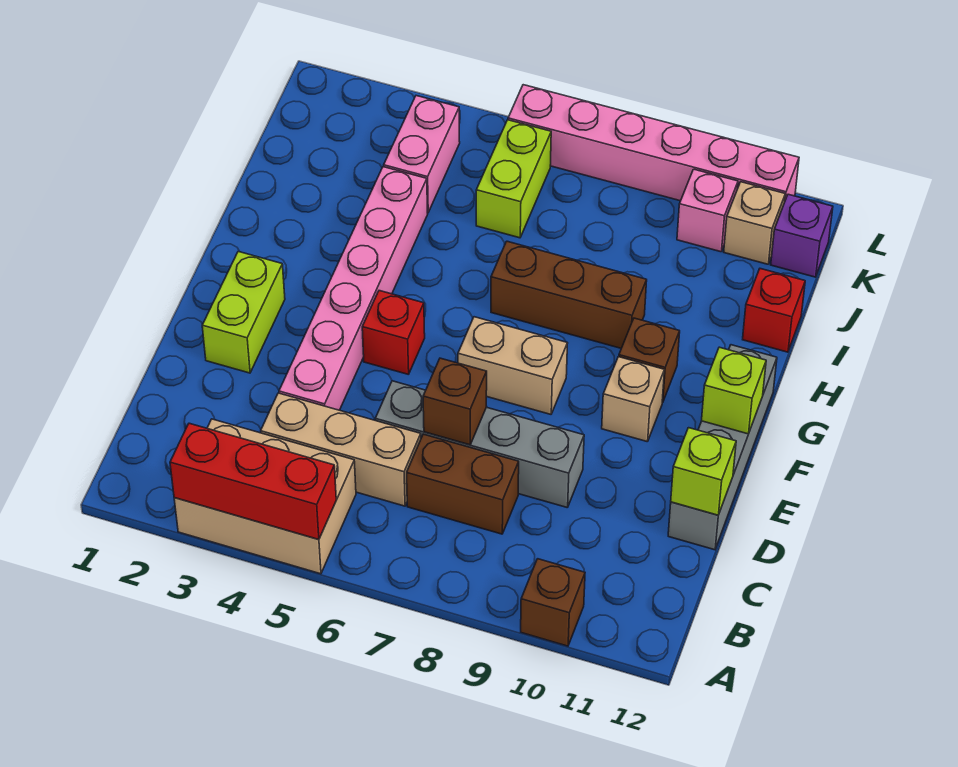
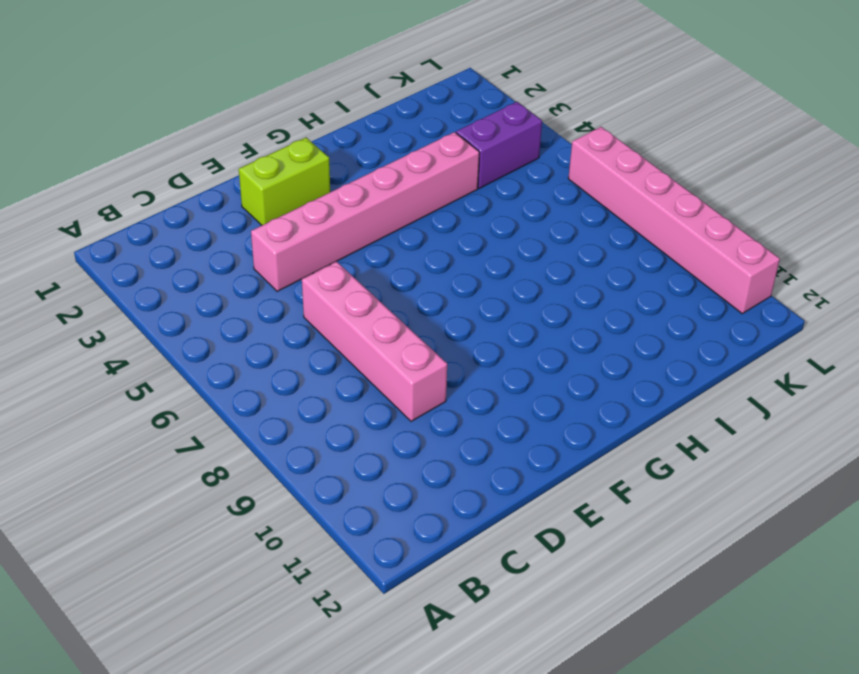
pink 1x4 brick [302,261,447,421] -> grey 1x4 brick [375,381,584,508]
purple 1x2 brick [456,102,542,189] -> pink 1x2 brick [384,96,460,213]
none -> tan 2x3 brick [174,419,356,574]
none -> brown 1x1 brick [521,559,585,646]
none -> tan 1x3 brick [261,393,421,506]

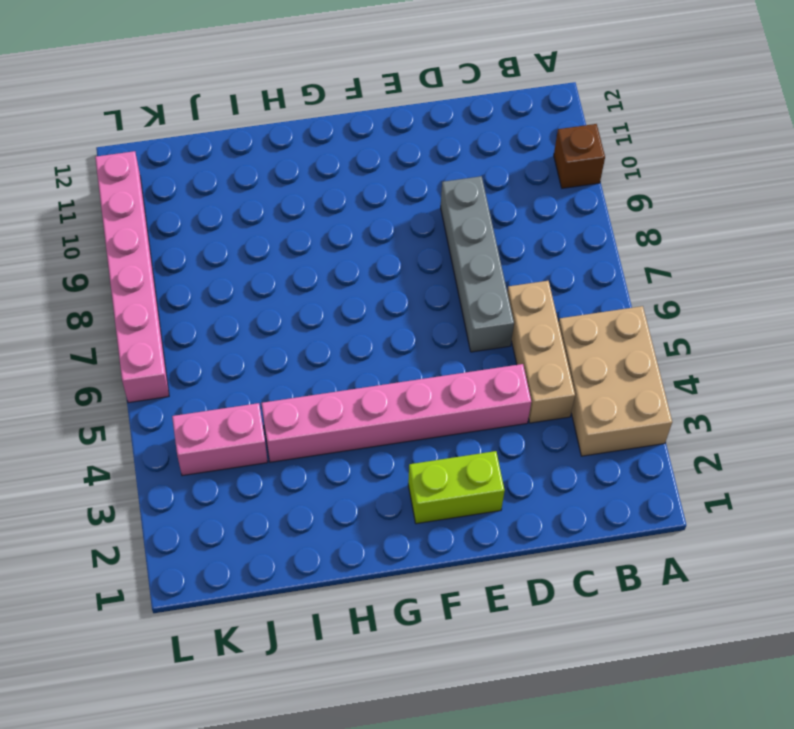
none -> brown 1x2 brick [407,434,519,534]
none -> grey 1x4 brick [668,345,777,550]
none -> red 1x1 brick [362,291,425,375]

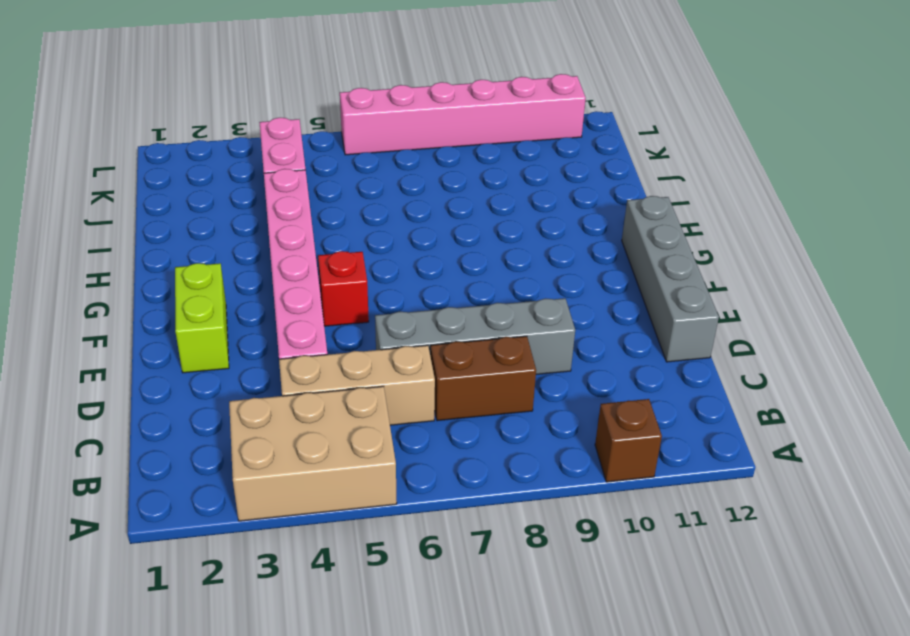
none -> tan 1x2 brick [458,317,568,414]
none -> tan 1x1 brick [602,357,664,442]
none -> brown 1x1 brick [619,318,680,403]

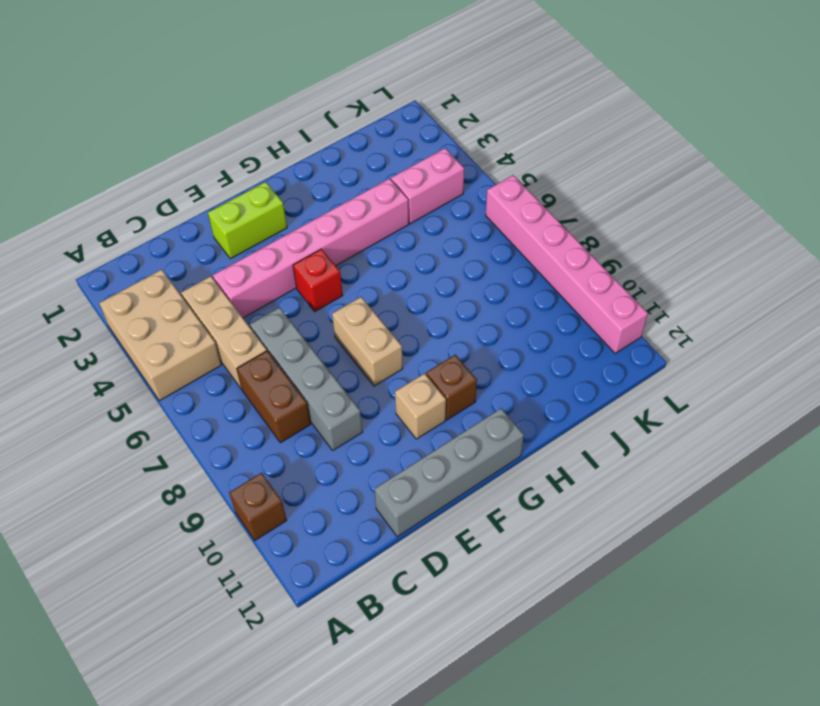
none -> brown 1x3 brick [491,241,647,348]
none -> red 1x1 brick [743,269,805,352]
none -> lime 1x2 brick [476,120,551,238]

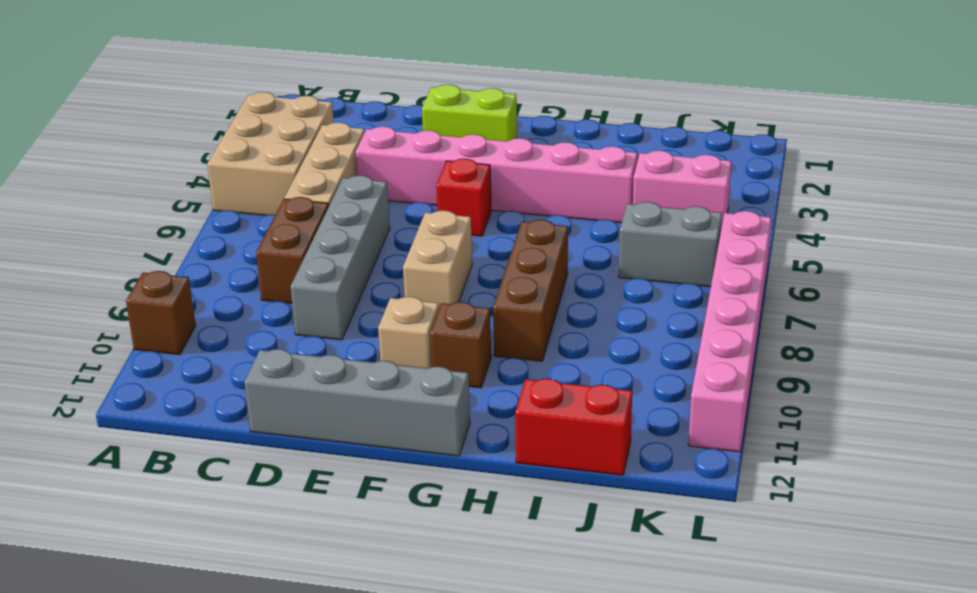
red 1x2 brick [515,378,632,475] -> red 1x1 brick [743,269,805,352]
grey 1x2 brick [619,202,722,287] -> lime 1x2 brick [476,120,551,238]
none -> pink 1x1 brick [677,169,738,252]
none -> tan 1x1 brick [724,182,785,264]
none -> purple 1x1 brick [771,194,833,277]

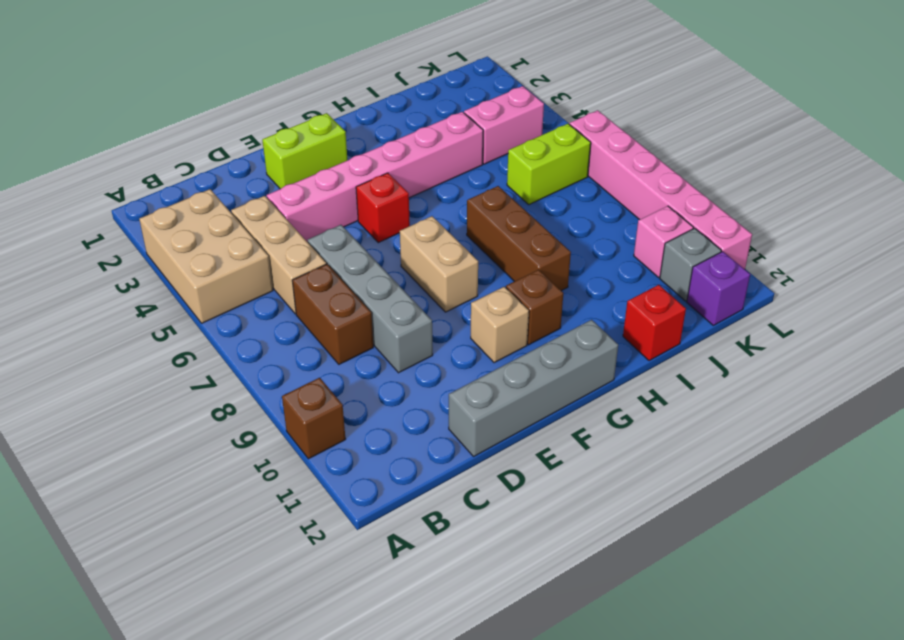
grey 1x1 brick [660,228,721,301] -> tan 1x1 brick [724,182,785,264]
none -> red 1x3 brick [170,423,336,540]
none -> brown 1x1 brick [423,358,487,445]
none -> lime 1x1 brick [671,428,736,515]

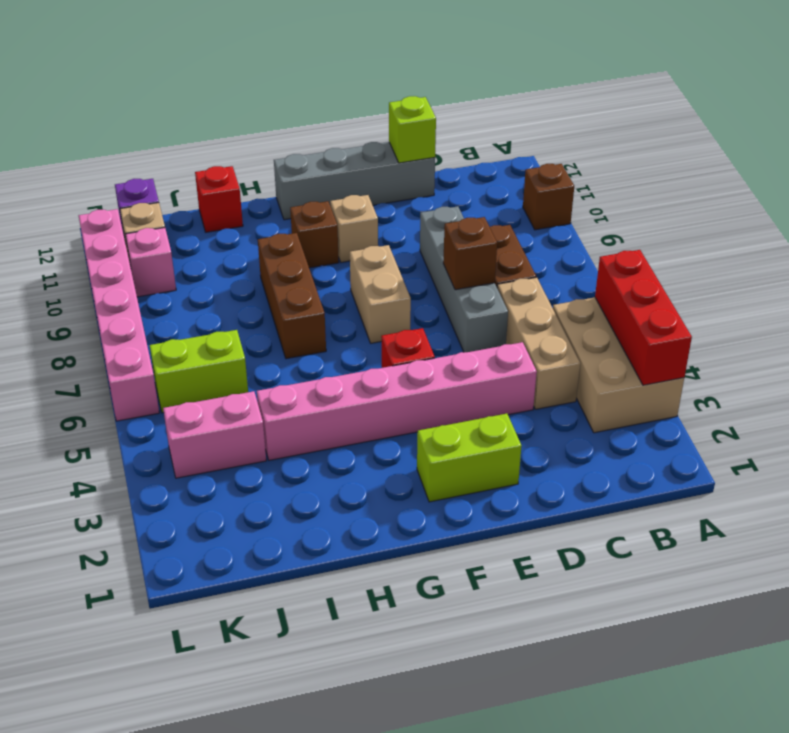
none -> lime 1x1 brick [702,347,766,434]

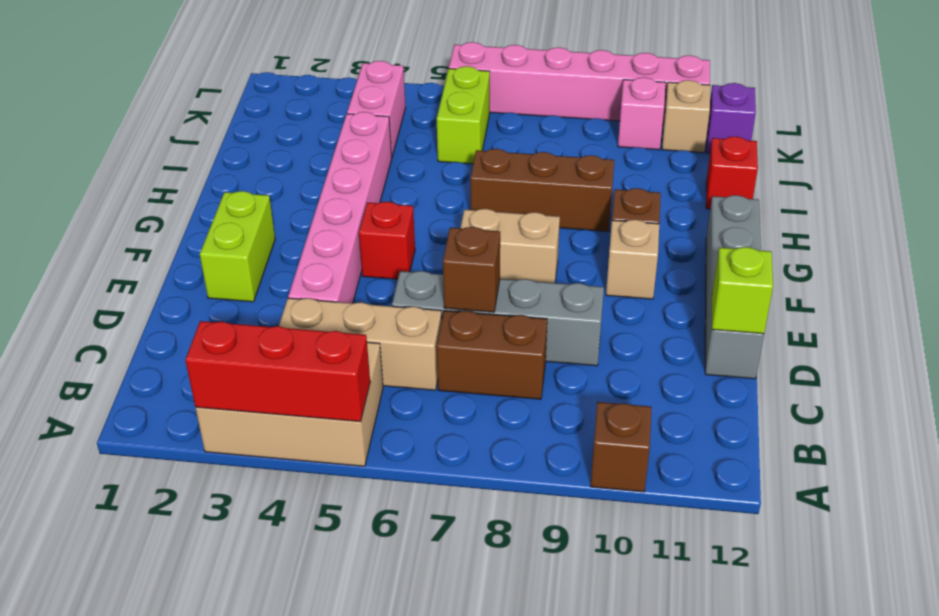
none -> lime 1x1 brick [702,347,766,434]

